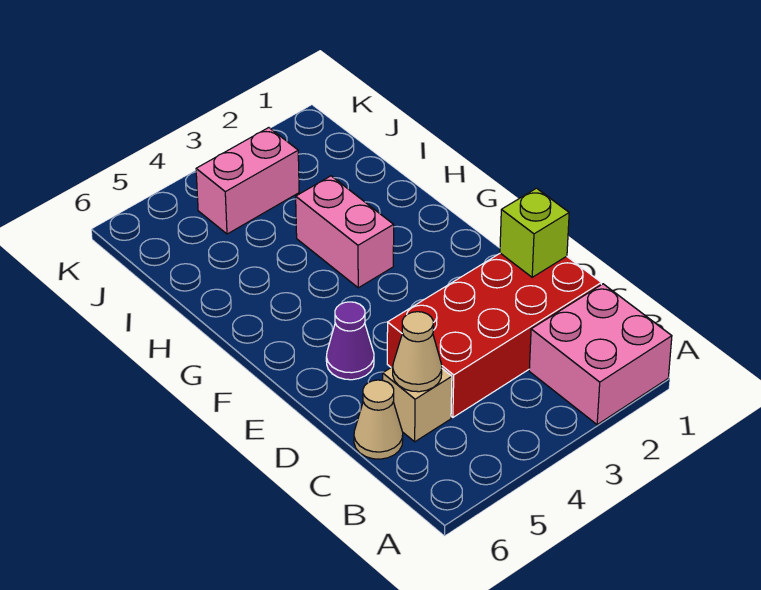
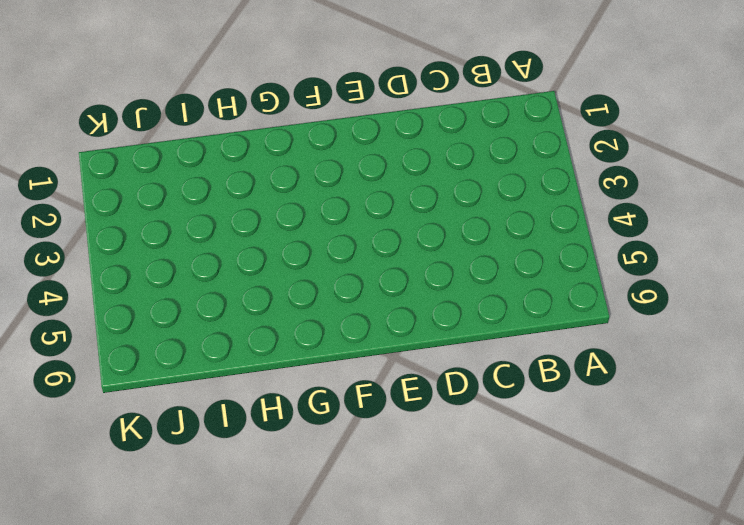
none -> pink 2x2 brick [529,284,672,425]
none -> red 2x4 brick [387,253,601,417]

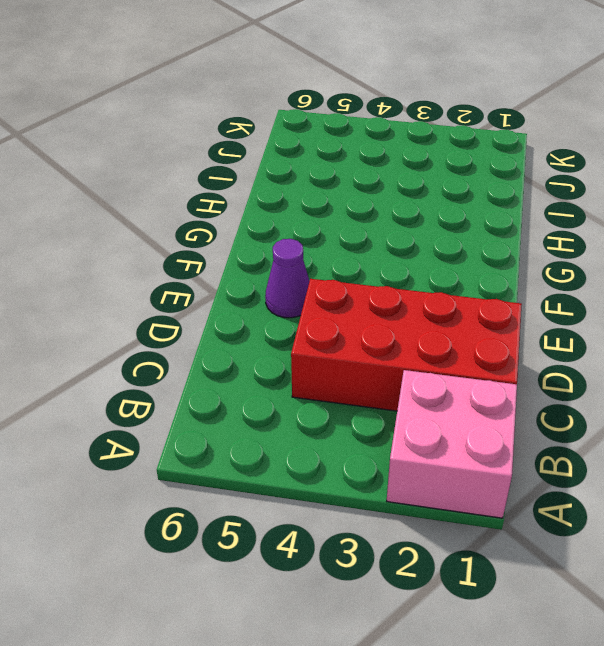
none -> tan 1x1 brick [383,367,452,442]
none -> tan 1x1 cone [354,380,403,459]

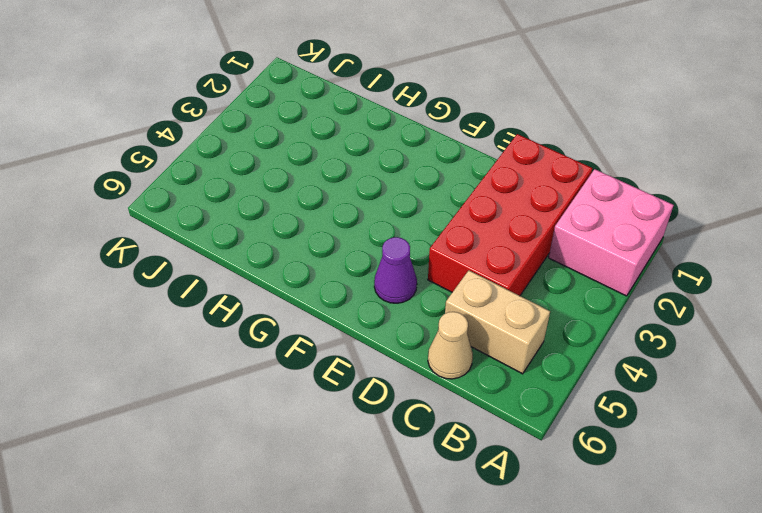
tan 1x2 brick [445,271,550,374] -> tan 1x1 brick [383,367,452,442]
none -> pink 1x2 brick [296,176,394,288]
none -> pink 1x2 brick [196,128,299,234]

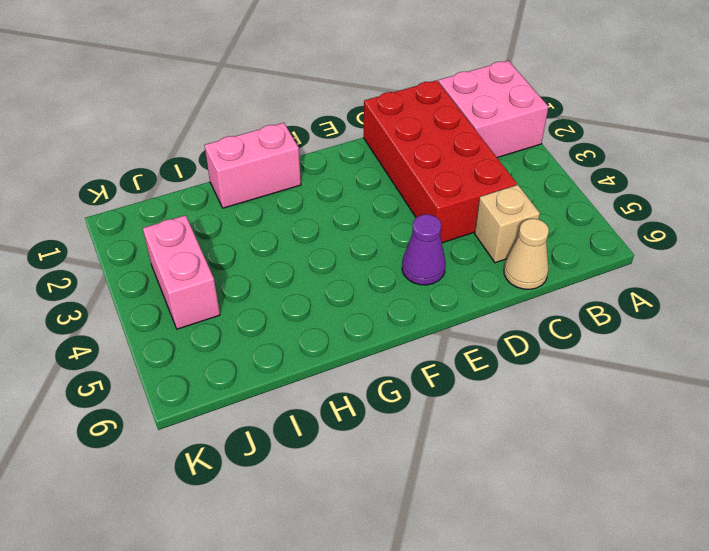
pink 1x2 brick [204,123,301,208] -> pink 1x2 brick moved to [296,176,394,288]
none -> tan 1x1 cone [393,312,442,392]
none -> lime 1x1 brick [500,188,569,277]

